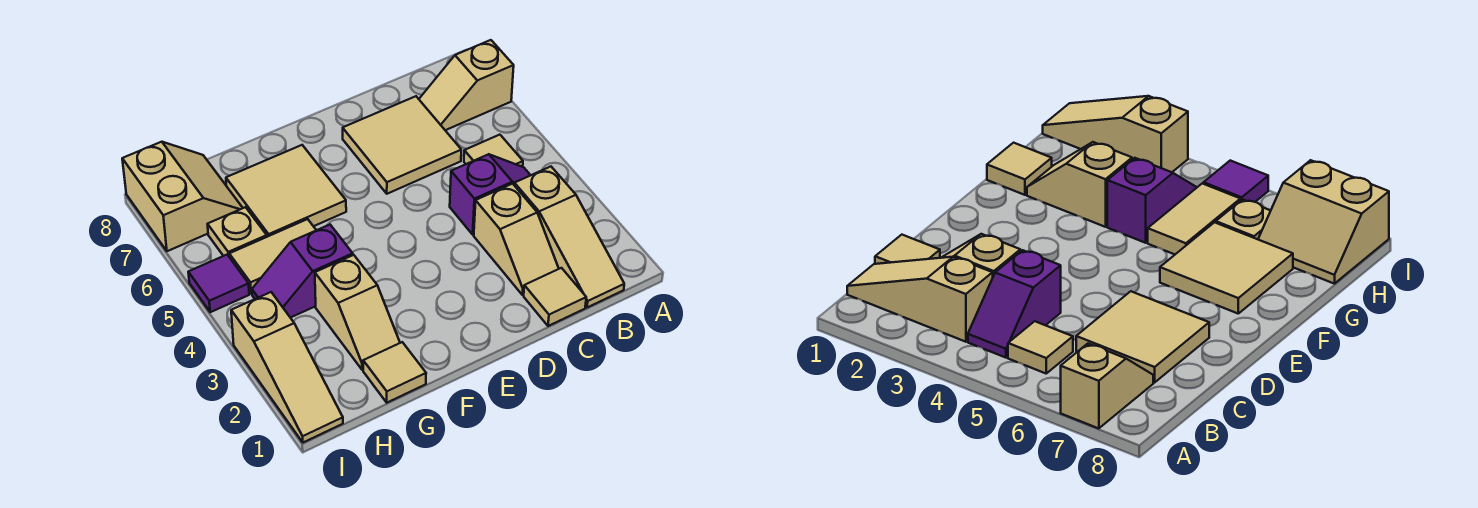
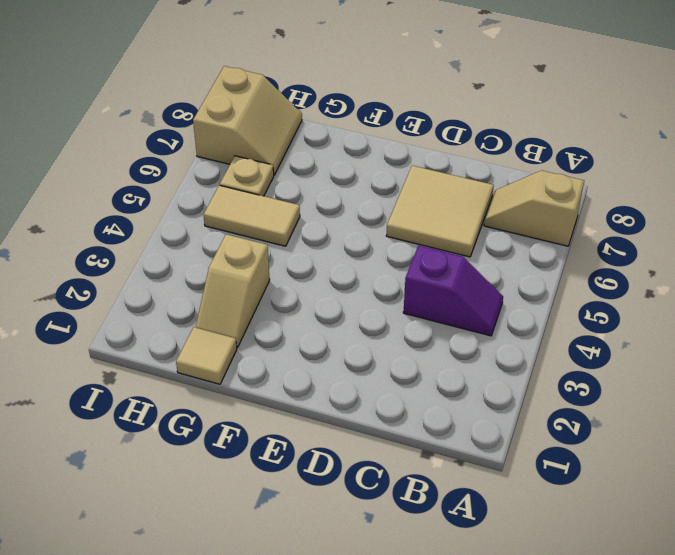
none -> tan 1x3 slope [514,167,624,307]
none -> tan 1x1 tile [464,135,523,167]
none -> tan 1x1 tile [524,268,586,326]

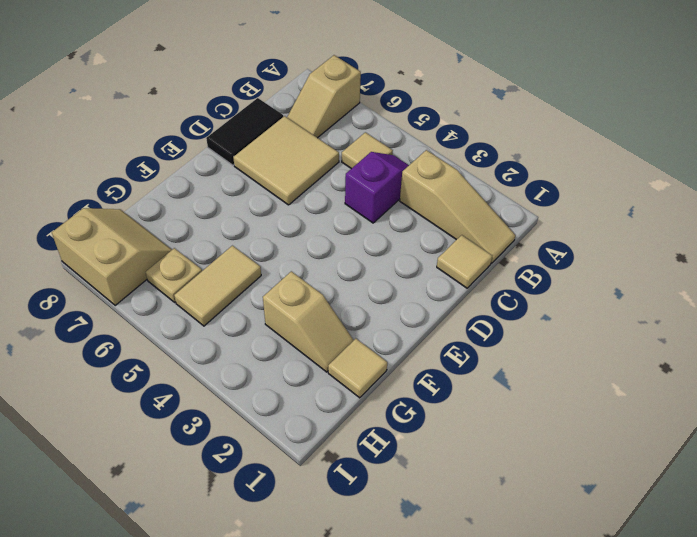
black 1x2 tile [206,98,283,165] -> none
none -> tan 1x2 slope [474,184,559,295]
none -> tan 2x2 tile [226,145,346,237]
none -> purple 1x2 slope [252,225,353,318]

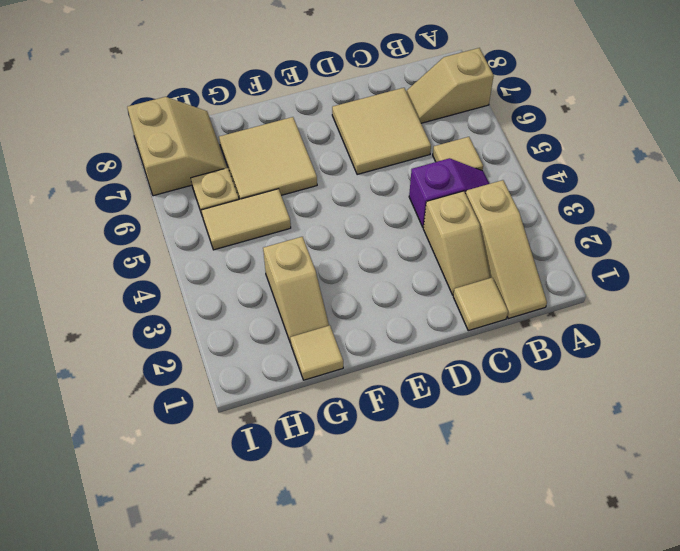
none -> purple 1x2 slope [252,225,353,318]
none -> tan 1x3 slope [231,292,343,442]
none -> purple 1x1 tile [188,255,249,312]

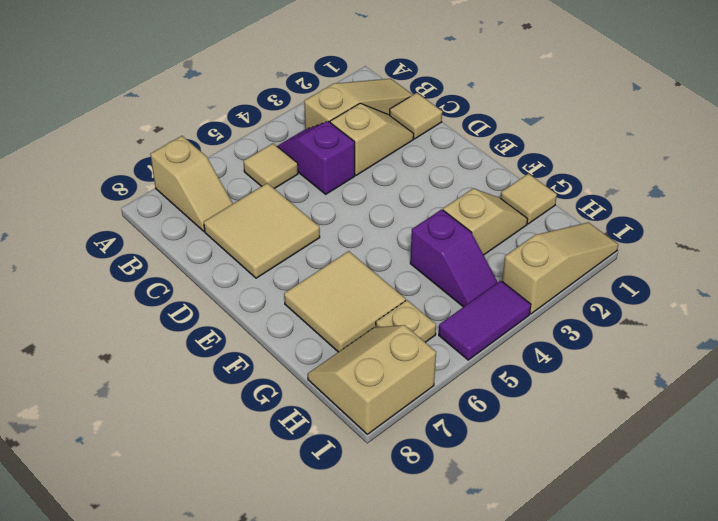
purple 1x2 tile [439,281,531,360] -> purple 1x1 tile [188,255,249,312]
none -> tan 1x2 tile [229,219,316,294]

